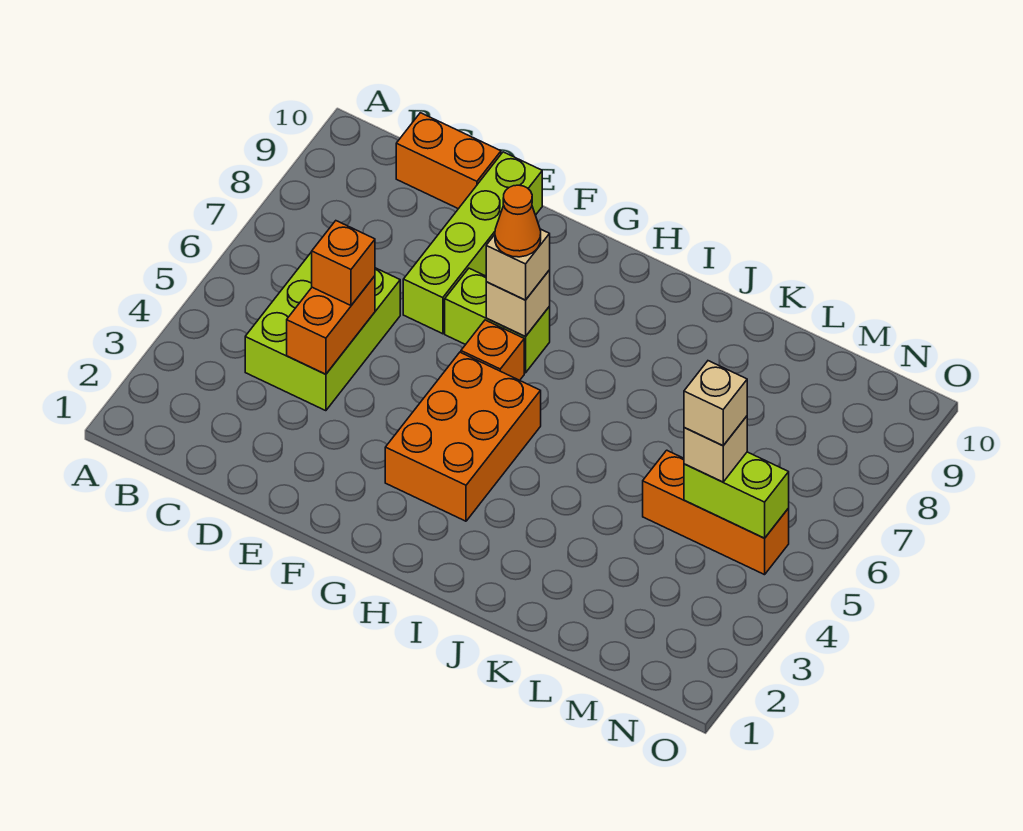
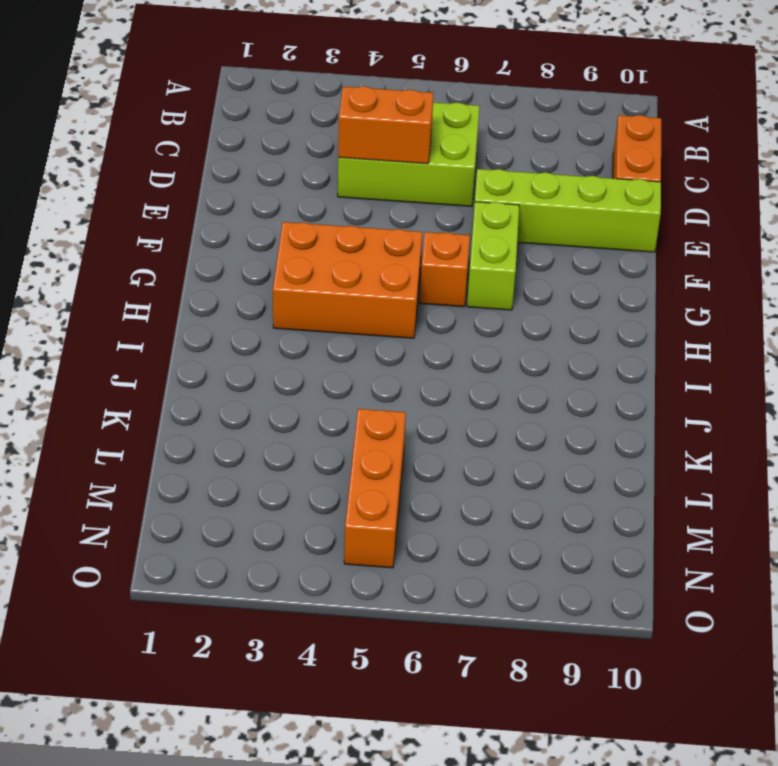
none -> tan 1x1 brick [486,270,550,337]
none -> lime 1x2 brick [684,452,789,538]
none -> orange 1x1 brick [312,221,375,305]

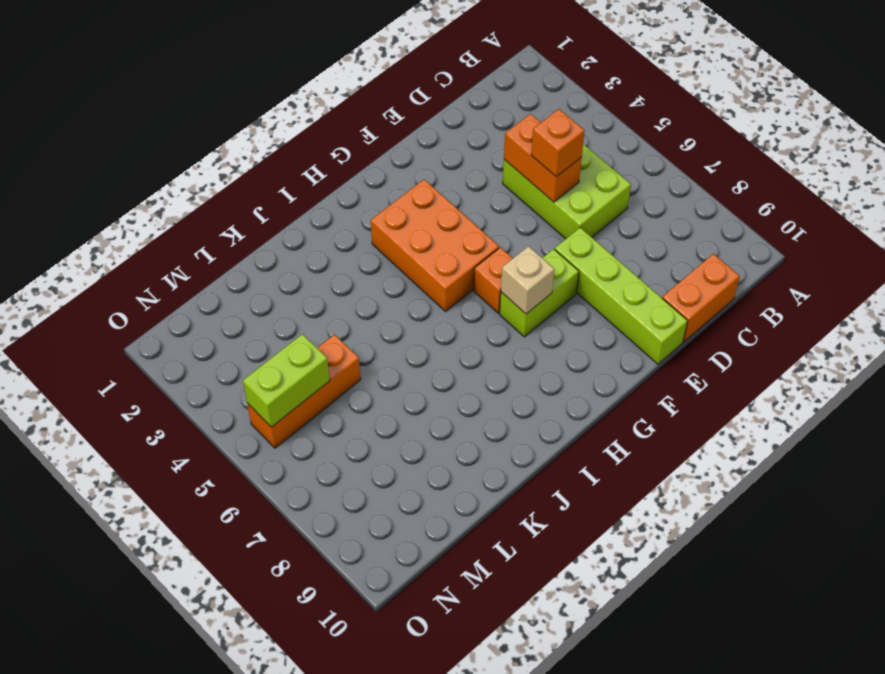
none -> tan 1x1 brick [486,229,550,300]
none -> tan 1x1 brick [684,416,747,482]
none -> orange 1x1 cone [495,185,541,257]

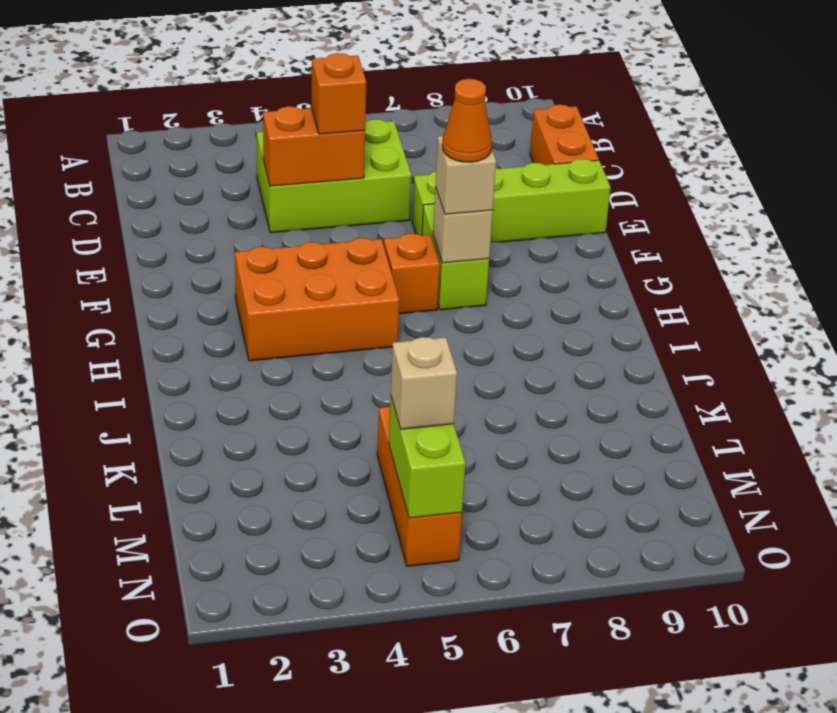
none -> tan 1x1 brick [684,361,747,446]

